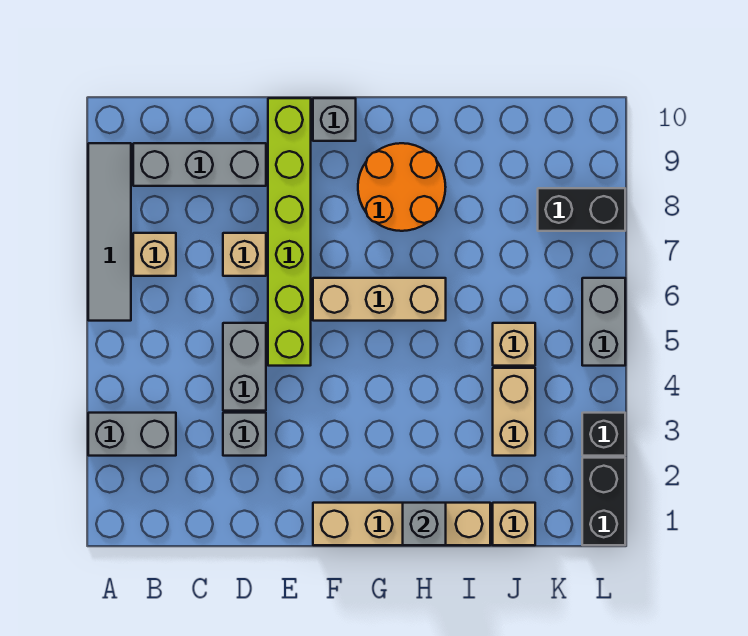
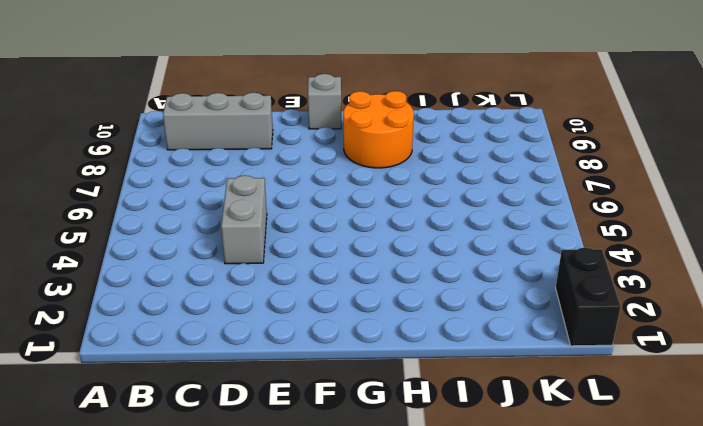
none -> grey 1x2 brick [88,413,176,456]
none -> grey 1x4 tile [88,143,131,321]
none -> tan 1x1 brick [133,233,176,276]

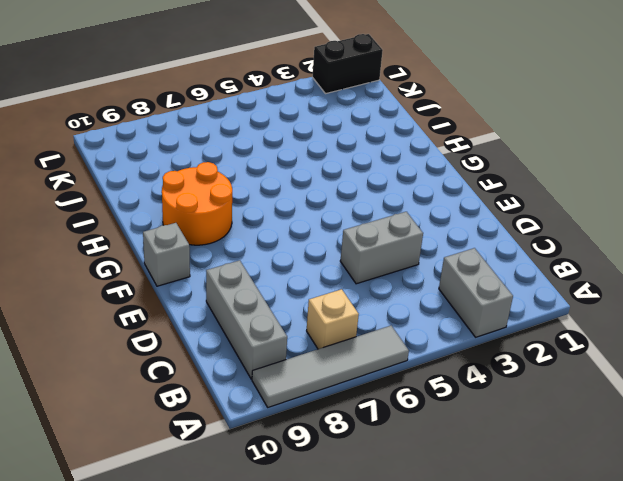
none -> grey 1x1 brick [223,413,266,456]
none -> tan 1x1 brick [223,233,266,276]
none -> lime 1x6 brick [268,98,311,366]

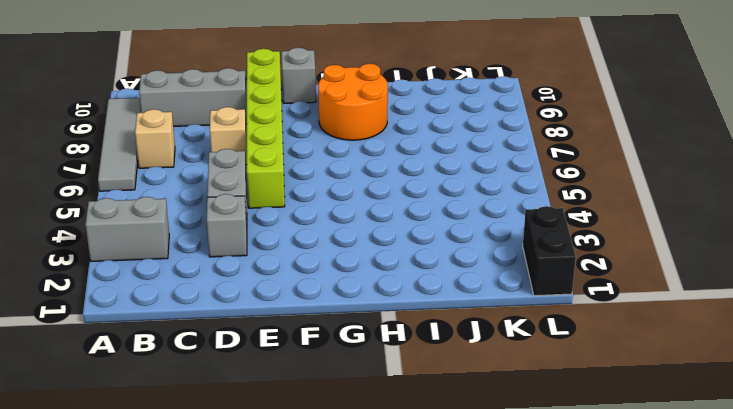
none -> tan 1x4 brick [313,503,490,545]
none -> tan 1x3 brick [313,278,446,321]
none -> tan 1x1 brick [493,503,535,545]

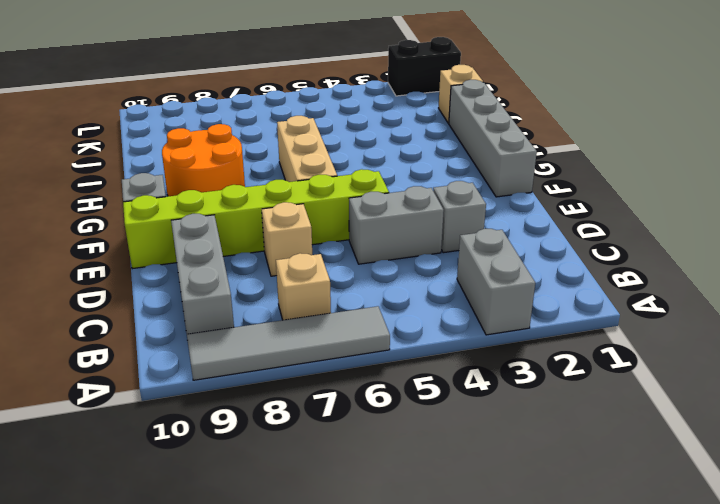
grey 1x4 brick [449,80,537,197] -> tan 1x4 brick [313,503,490,545]
none -> tan 1x2 brick [493,368,535,456]
none -> tan 1x1 brick [493,323,535,366]
none -> black 1x2 brick [538,188,625,231]

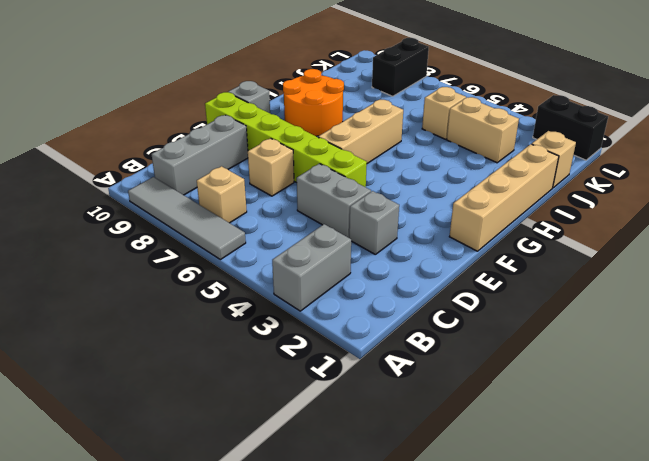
none -> black 1x1 brick [582,413,625,456]
none -> grey 1x2 brick [582,278,625,366]
none -> grey 1x1 brick [403,503,446,545]

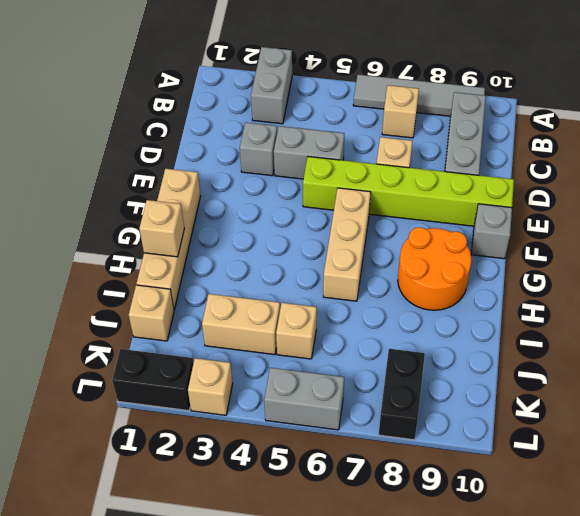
tan 1x1 brick [139,200,184,257] -> grey 1x1 brick [403,503,446,545]
tan 1x1 brick [188,358,233,415] -> black 1x1 brick [582,413,625,456]

